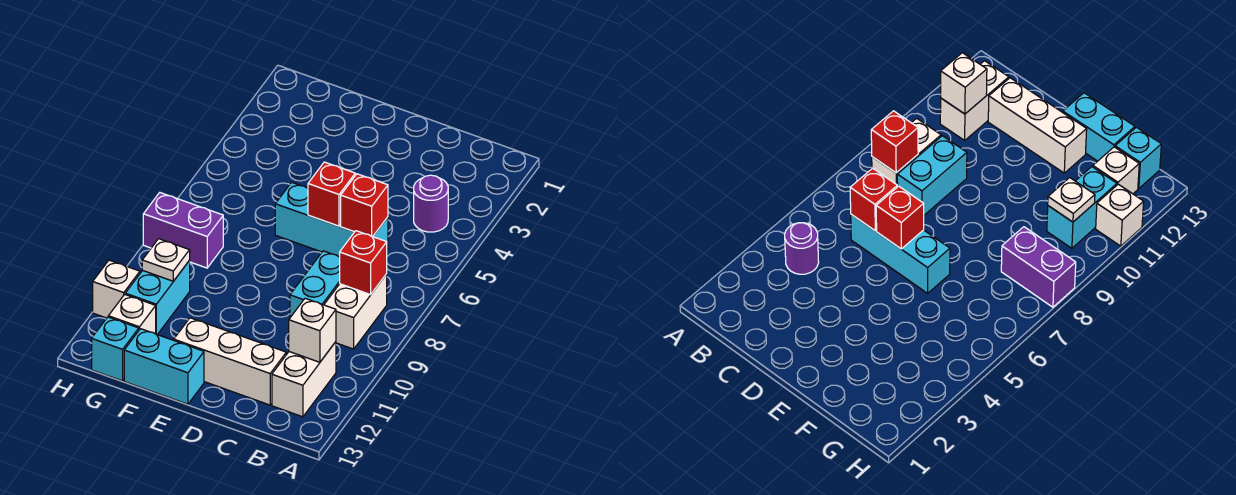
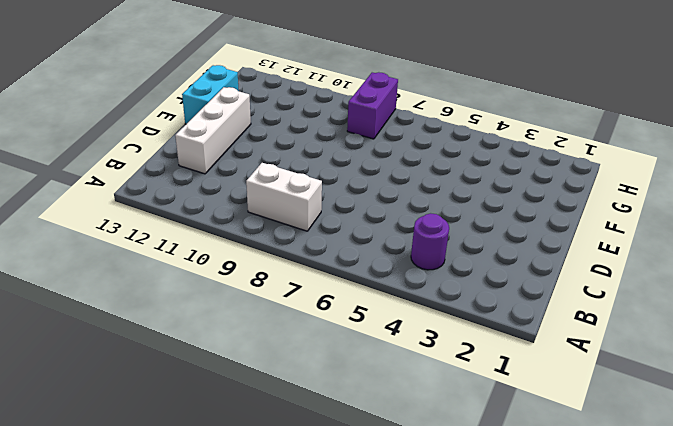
none -> white 1x2 brick [272,342,336,417]
none -> cyan 1x3 brick [275,182,388,257]
none -> cyan 1x2 brick [290,251,340,317]

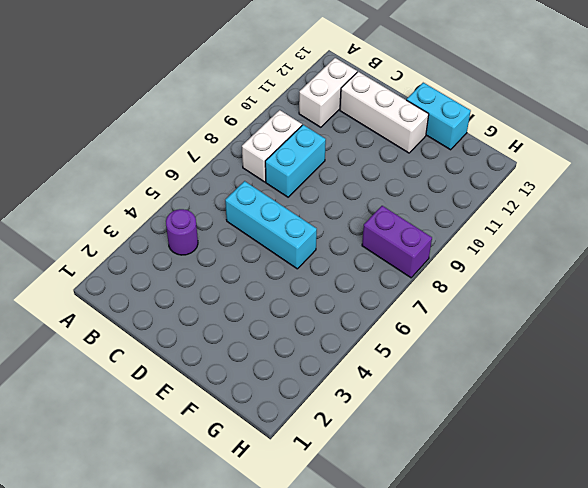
none -> cyan 1x2 brick [125,261,190,335]
none -> white 1x1 brick [108,294,156,334]
none -> cyan 1x1 brick [92,317,139,381]

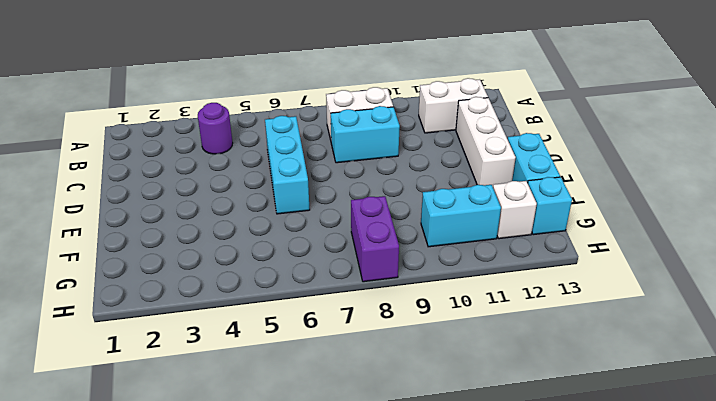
none -> white 1x1 brick [93,260,140,318]
none -> red 1x1 brick [340,231,387,295]
none -> white 1x1 brick [289,298,336,362]

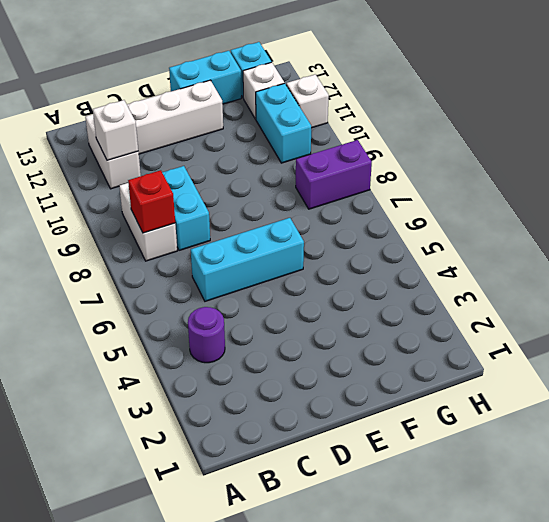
none -> red 1x1 brick [341,174,388,237]
none -> red 1x1 brick [308,162,355,226]
none -> white 1x1 plate [142,239,190,281]

